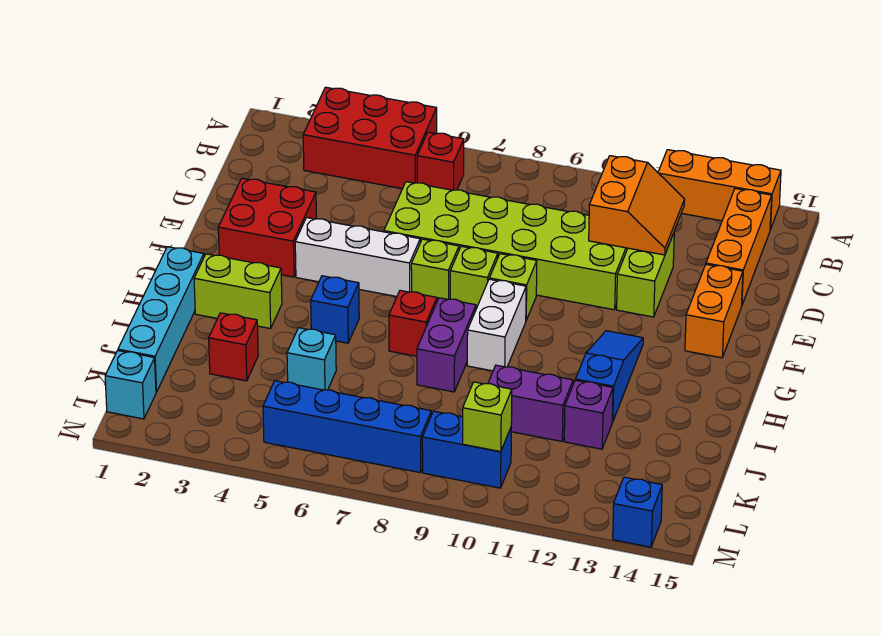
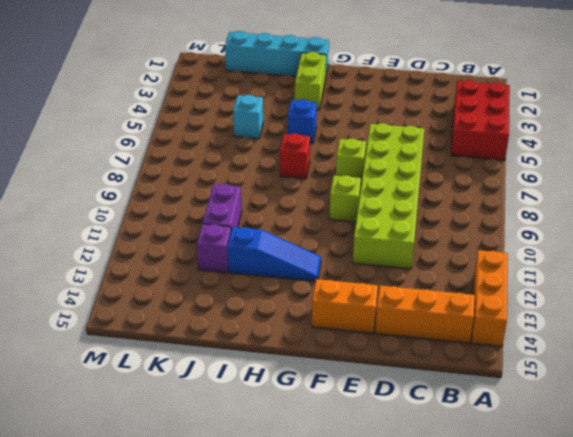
none -> red 1x1 brick [417,132,464,190]
none -> lime 1x2 brick [617,233,674,317]
none -> red 2x2 brick [218,178,316,277]

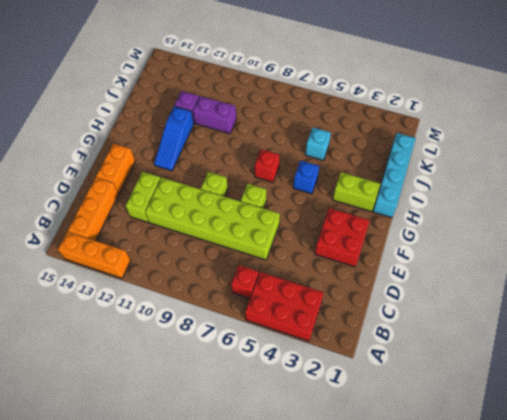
none -> white 1x3 brick [295,218,420,296]
none -> lime 1x1 brick [450,246,498,309]
none -> white 1x2 brick [467,279,526,371]

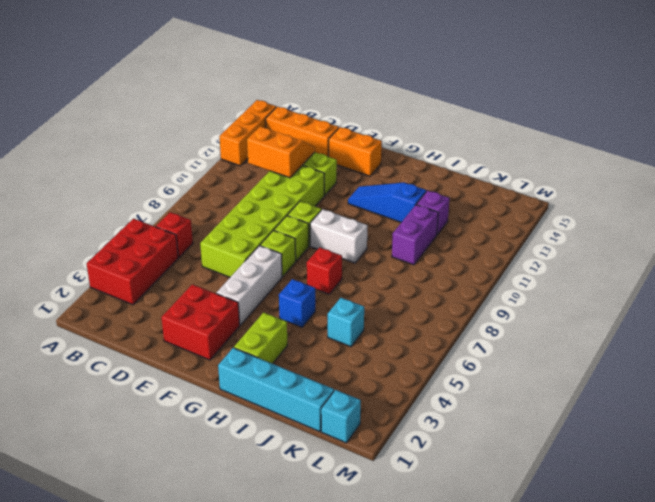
none -> purple 1x2 brick [417,298,476,392]
none -> red 1x1 brick [209,313,258,381]
none -> blue 1x4 brick [263,381,431,473]

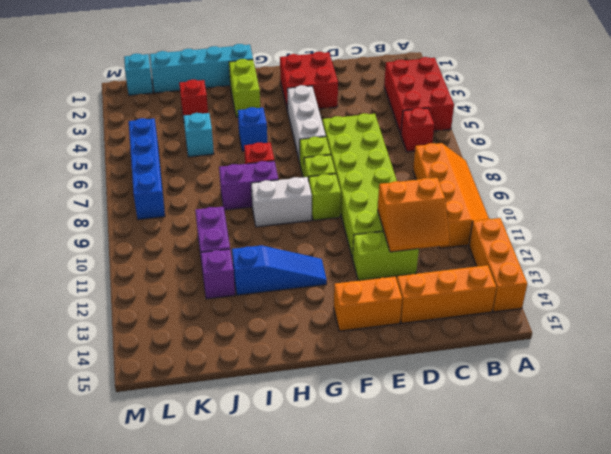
orange 2x4 slope [413,143,489,248] -> none
none -> blue 1x2 brick [422,411,511,488]
none -> blue 1x1 brick [613,477,662,547]
none -> lime 1x1 brick [463,382,512,452]

